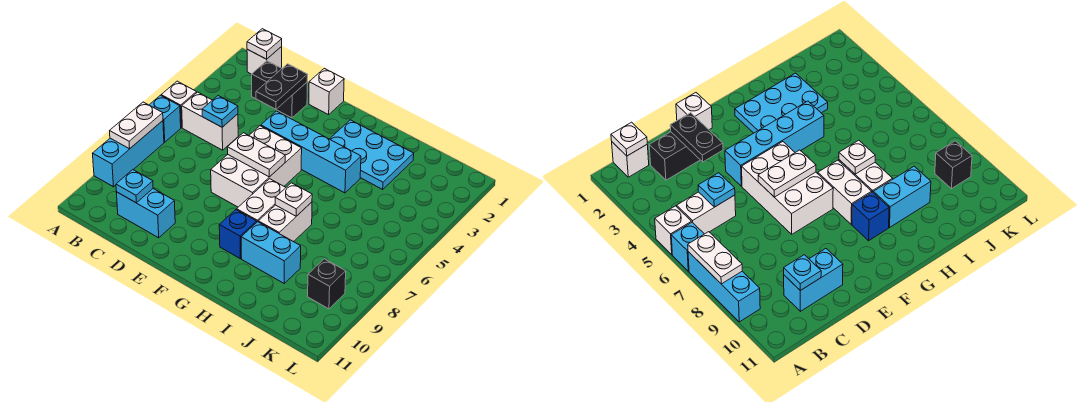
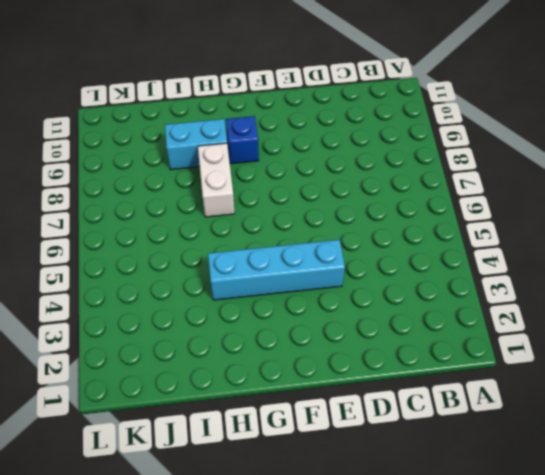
none -> white 1x1 brick [161,81,197,128]
none -> cyan 1x1 brick [149,95,181,142]
none -> cyan 1x3 brick [93,121,164,187]

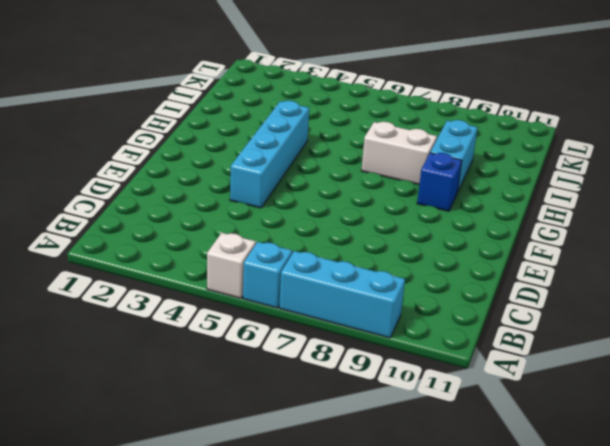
none -> white 1x1 brick [247,47,282,74]
none -> white 1x2 brick [182,92,238,150]
none -> black 1x2 brick [252,61,307,118]

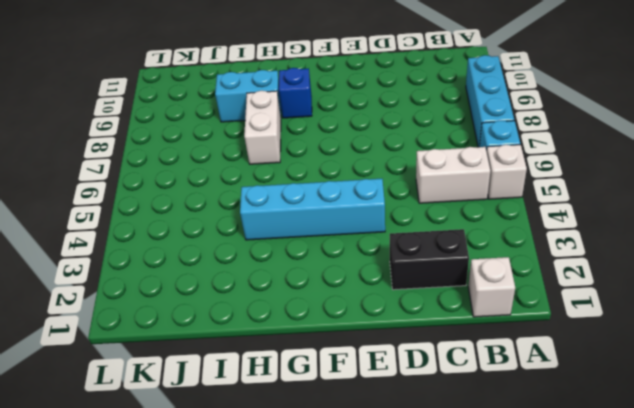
none -> cyan 1x2 brick [116,189,175,238]
none -> white 1x1 brick [309,68,344,115]
none -> white 2x3 brick [211,126,302,207]

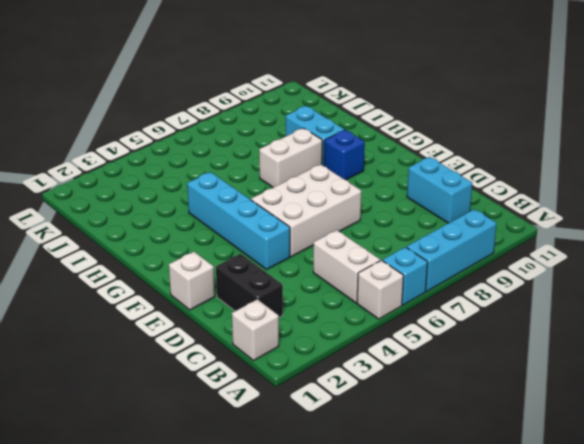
none -> cyan 2x3 plate [330,120,414,189]
none -> white 1x2 brick [237,179,286,222]
none -> black 1x1 brick [308,259,346,309]

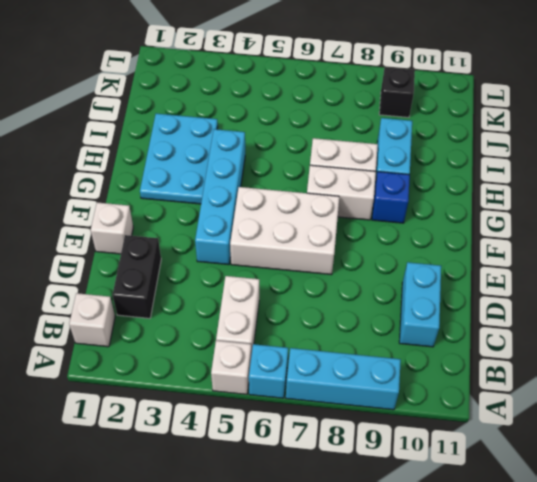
none -> white 1x2 plate [110,102,163,149]
none -> white 1x1 plate [247,29,282,59]
none -> cyan 1x1 plate [202,96,238,127]

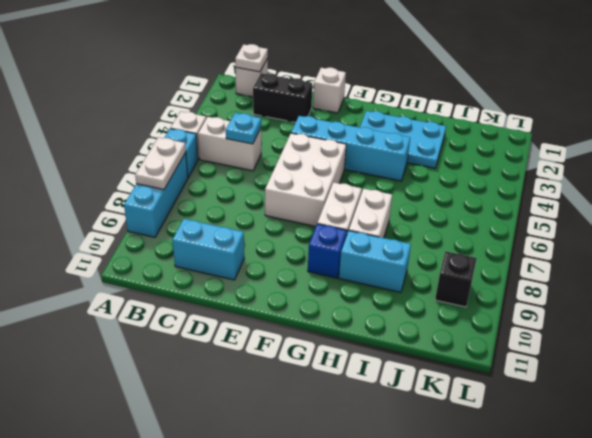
none -> cyan 1x1 plate [116,170,153,203]
none -> black 1x2 plate [256,64,308,109]
none -> white 1x2 plate [227,133,285,177]

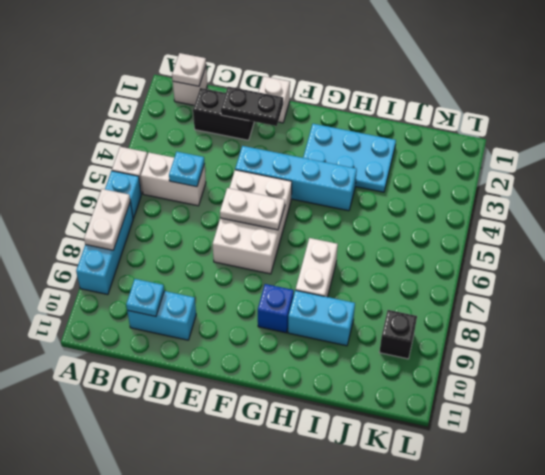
black 1x2 plate [221,87,283,126] -> black 1x2 plate turned to [256,64,308,109]
none -> white 1x2 brick [237,179,286,222]
none -> white 1x1 plate [275,183,312,216]

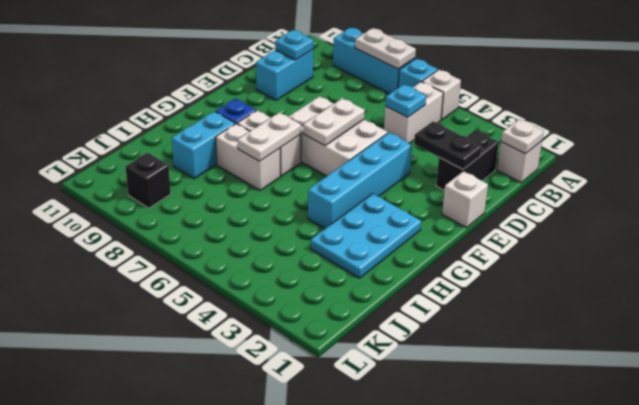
white 1x2 plate [238,113,301,161] -> white 1x1 plate [275,183,312,216]

